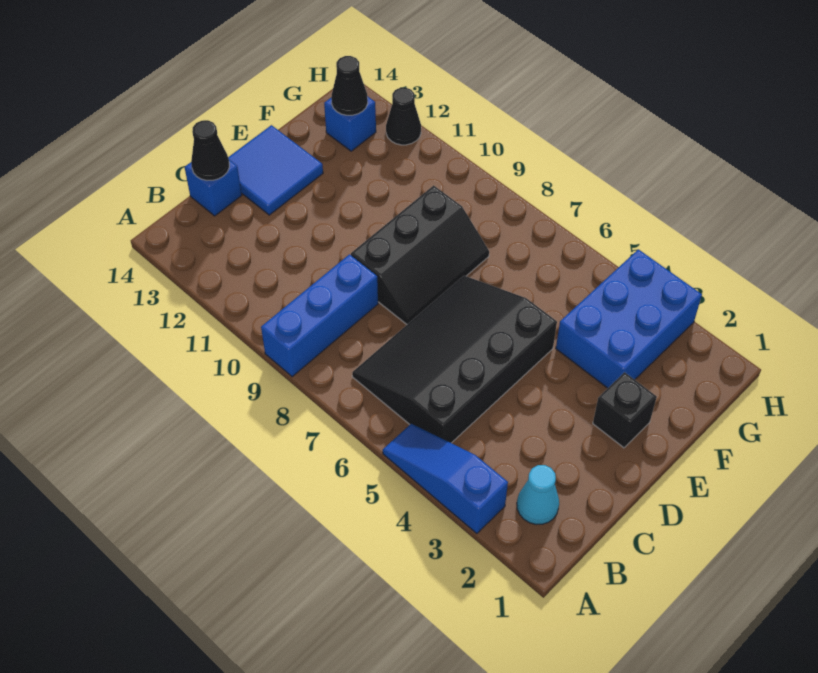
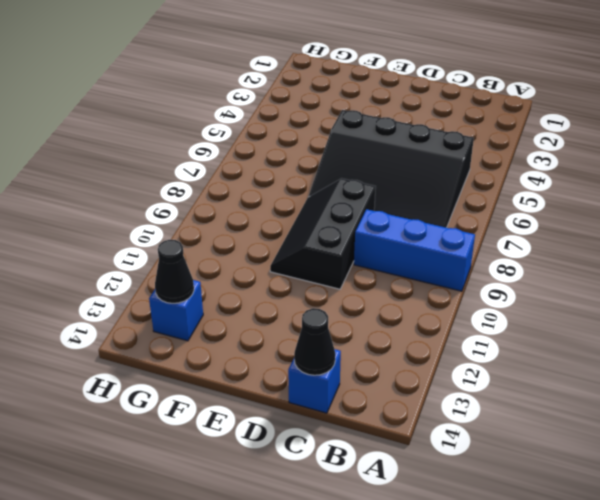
black 2x3 slope [270,178,376,289] -> black 2x3 slope turned to [351,185,489,324]
none -> blue 1x3 slope [383,424,508,534]
none -> cyan 1x1 cone [517,465,559,525]
none -> blue 2x2 tile [228,125,323,215]

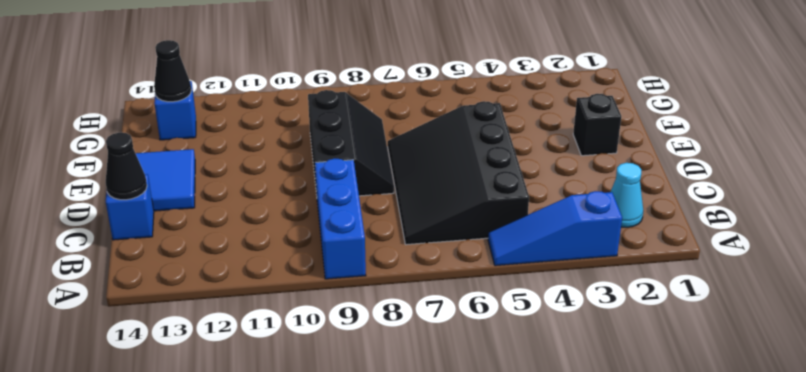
none -> blue 2x3 brick [556,249,702,388]
none -> black 1x1 cone [386,88,421,145]

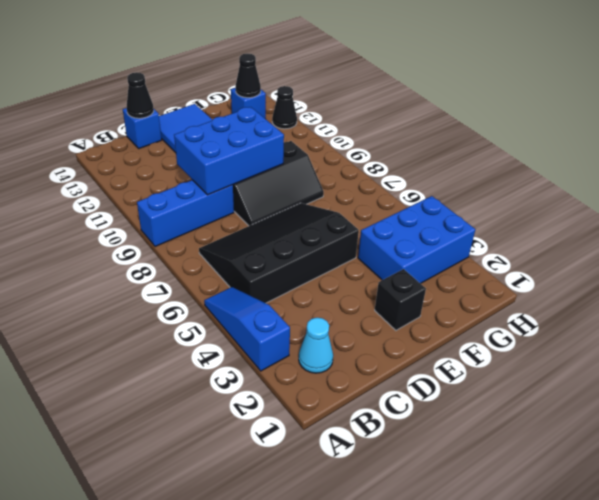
blue 2x3 brick [174,107,284,195] -> none

